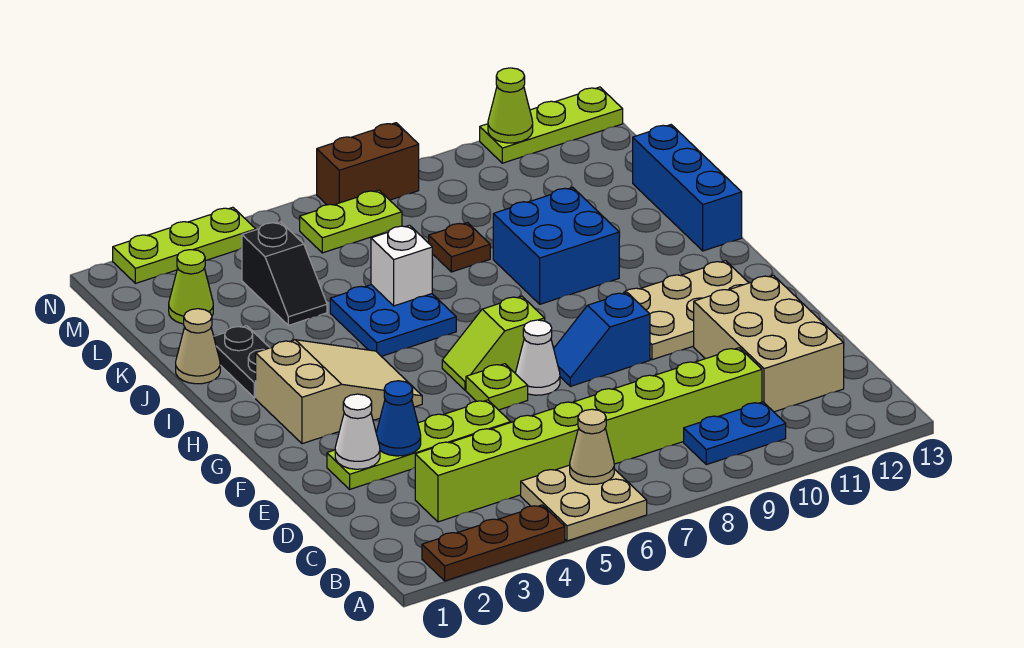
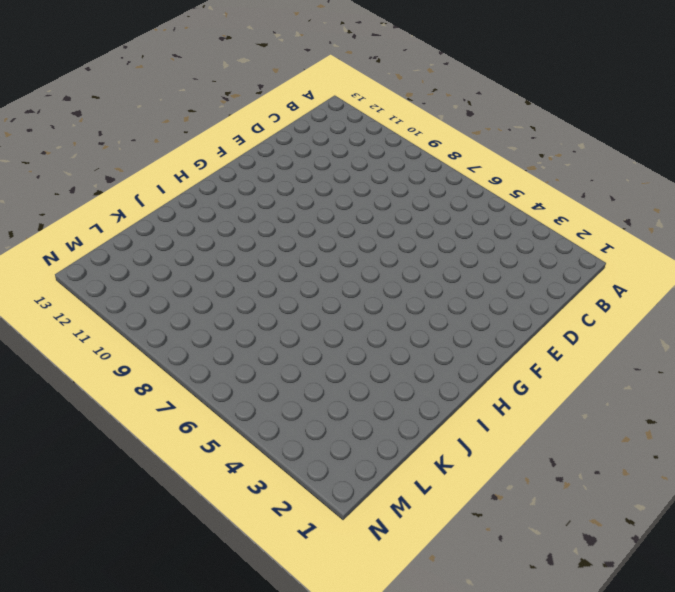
none -> brown 1x3 plate [422,505,565,581]
none -> tan 2x2 plate [521,465,647,541]
none -> blue 1x2 plate [684,402,786,465]

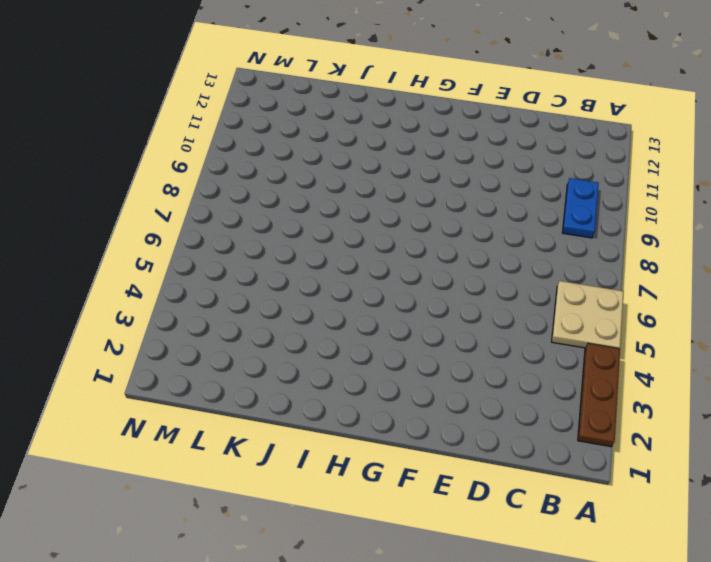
none -> lime 1x8 brick [415,348,762,522]
none -> tan 2x3 brick [694,275,844,412]
none -> lime 1x4 plate [327,400,511,489]

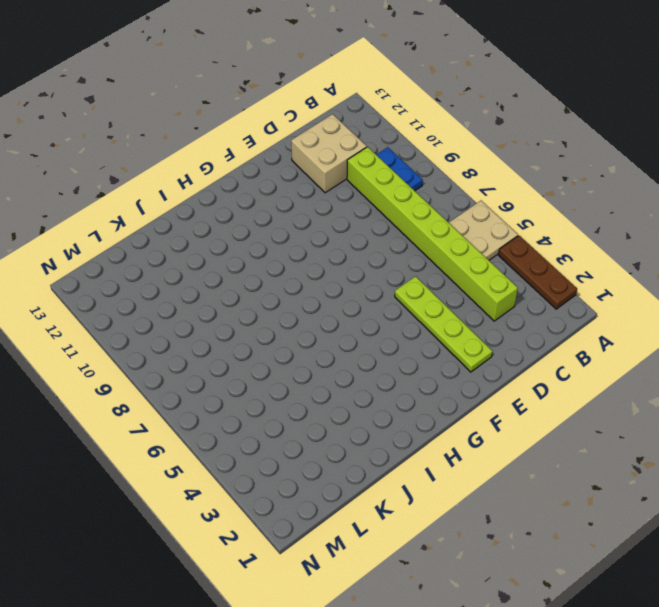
tan 2x2 brick [291,114,367,193] -> tan 2x3 brick [694,275,844,412]
none -> lime 1x1 plate [466,364,528,410]
none -> white 1x1 cone [515,320,560,395]
none -> blue 1x2 slope [554,293,650,386]

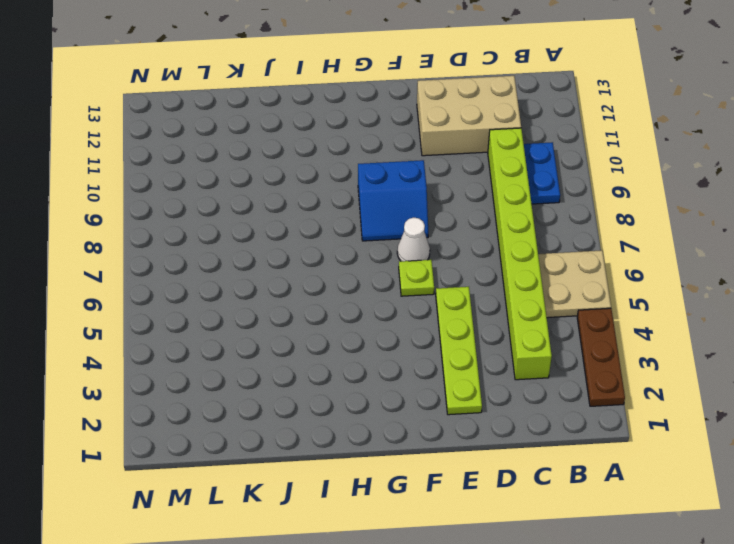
blue 2x2 slope [358,160,428,241] -> blue 1x2 slope [554,293,650,386]
none -> tan 2x3 plate [624,261,749,360]
none -> tan 2x3 slope [256,340,422,444]
none -> lime 1x2 slope [442,296,545,390]

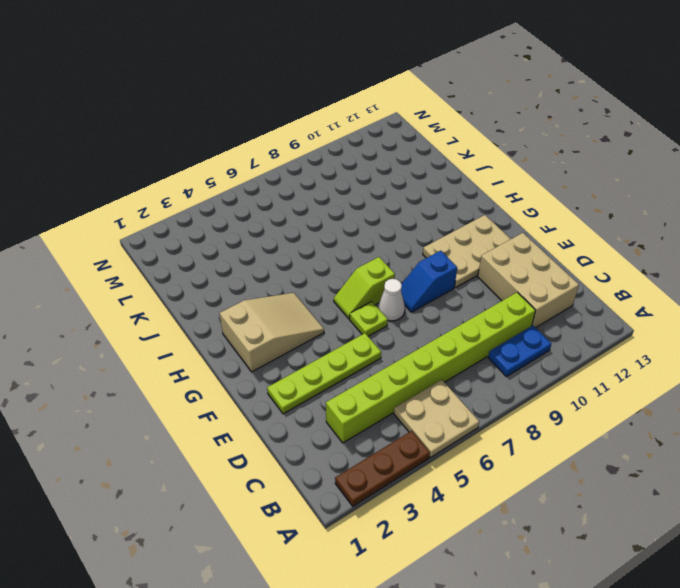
none -> black 1x2 plate [214,326,270,398]
none -> blue 2x2 plate [330,285,456,356]
none -> blue 2x2 brick [493,187,619,304]

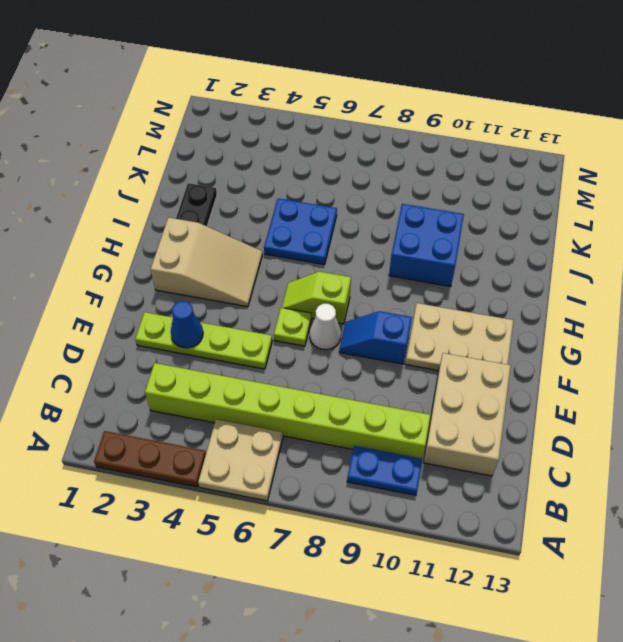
none -> blue 1x3 brick [633,125,742,251]
none -> tan 1x1 cone [176,309,220,384]
none -> black 1x2 slope [242,222,327,325]

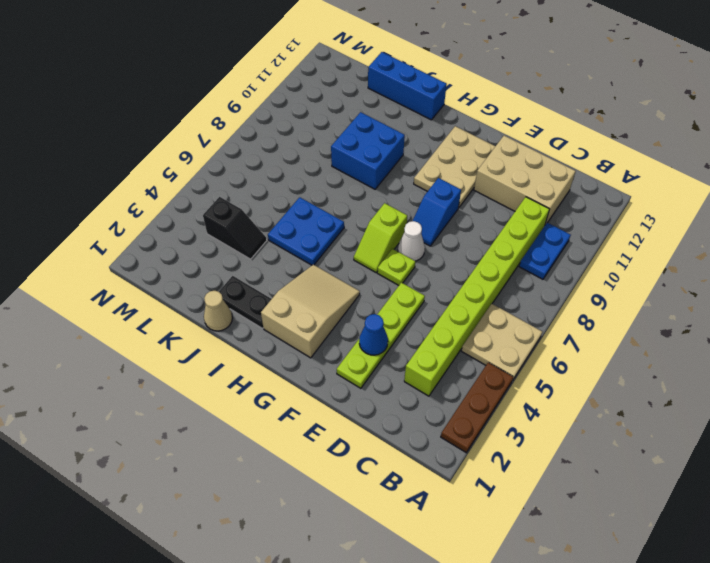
none -> brown 1x1 plate [429,223,490,272]
none -> lime 1x1 cone [169,250,213,324]
none -> lime 1x2 plate [300,190,402,253]

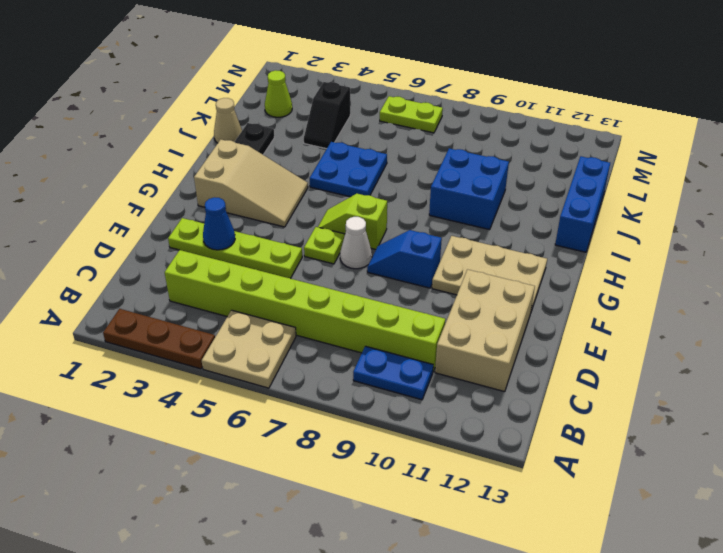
none -> brown 1x1 plate [429,223,490,272]
none -> lime 1x3 plate [113,207,256,283]
none -> brown 1x2 brick [317,123,419,205]

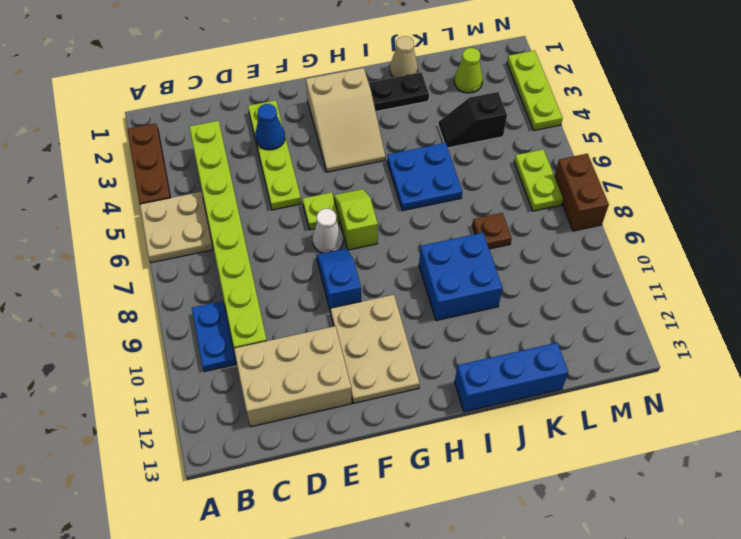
none -> lime 1x3 plate [480,87,623,163]
none -> tan 1x1 cone [570,409,614,484]
none -> white 1x1 cone [335,394,380,469]

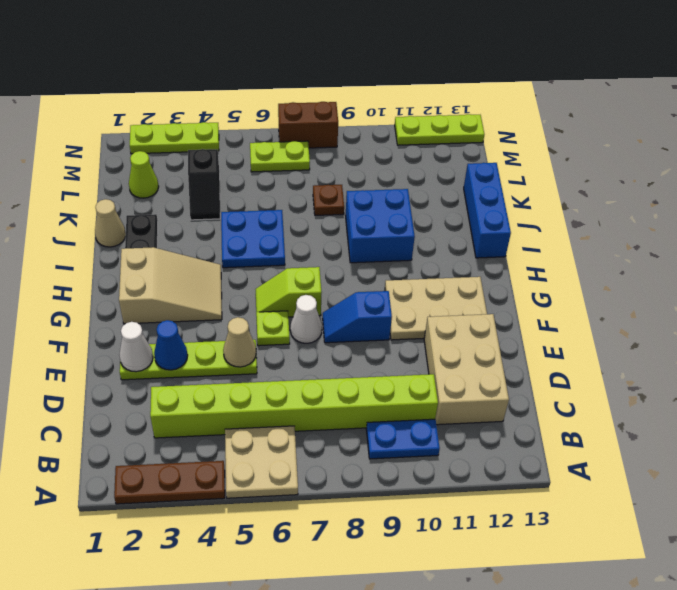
tan 1x1 cone [223,317,256,367] -> tan 1x1 cone moved to [570,409,614,484]
none -> white 1x1 brick [371,225,432,306]
none -> lime 1x1 cone [488,68,533,143]

